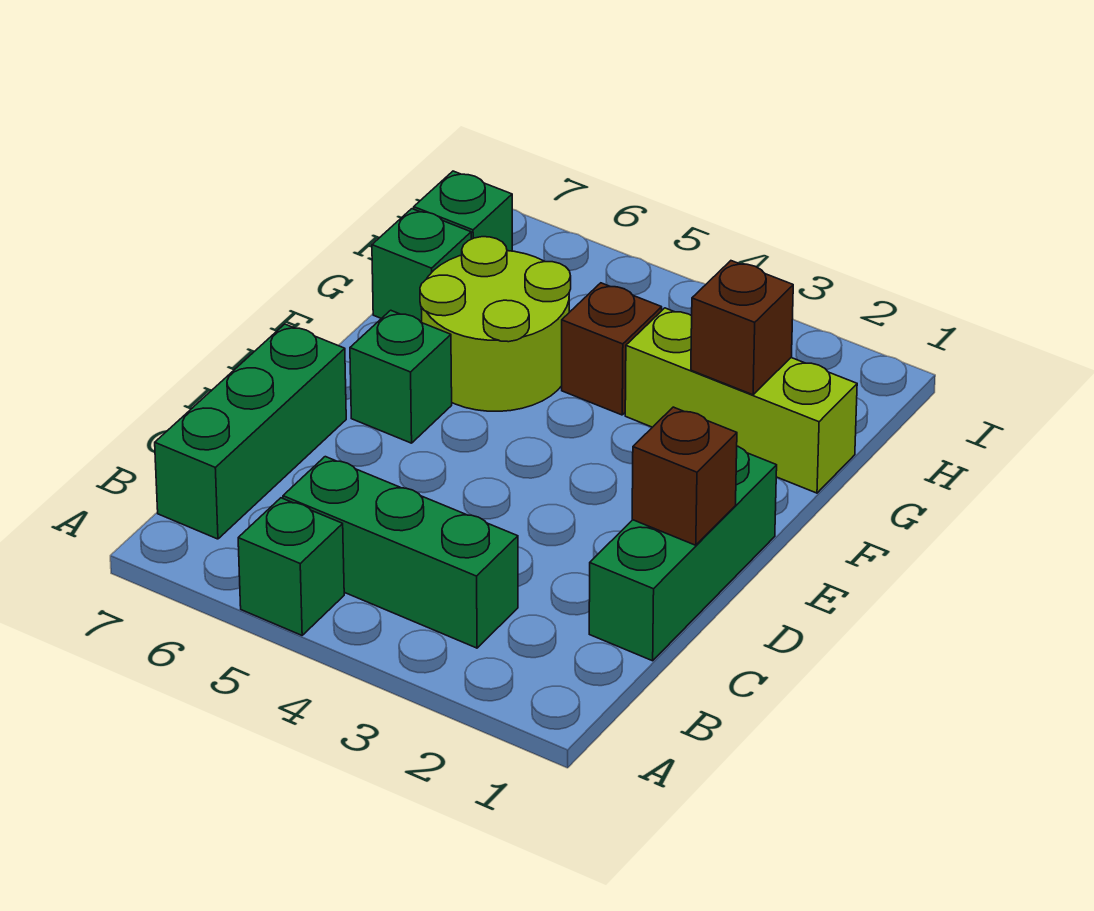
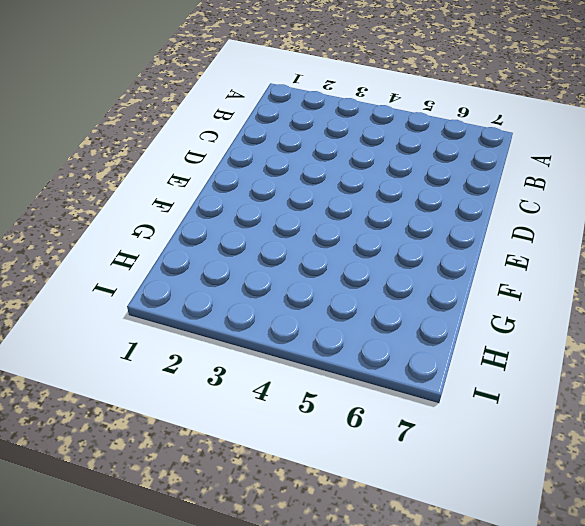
none -> green 1x1 brick [238,498,344,635]
none -> green 1x3 brick [283,457,518,648]
none -> green 1x3 brick [155,324,346,539]

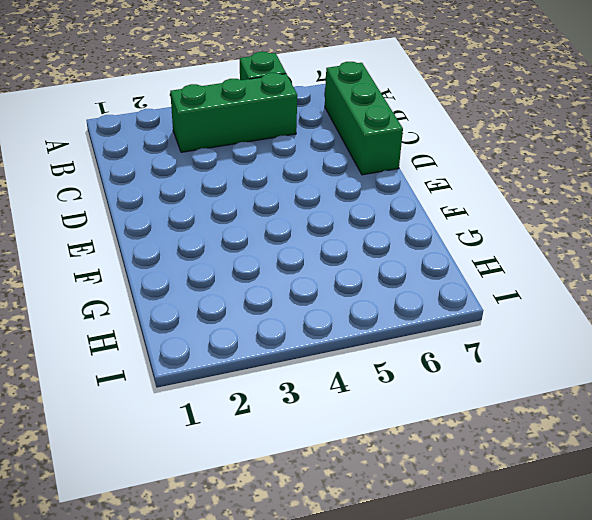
none -> green 1x3 brick [589,446,777,661]
none -> green 1x1 brick [350,310,452,443]
none -> lime 2x2 round brick [420,237,571,411]

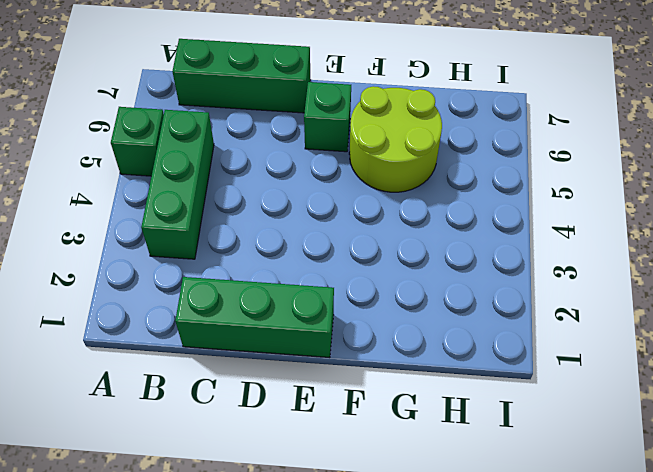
none -> lime 1x3 brick [625,308,857,493]
none -> brown 1x1 brick [562,283,662,415]
none -> green 1x1 brick [372,209,471,323]

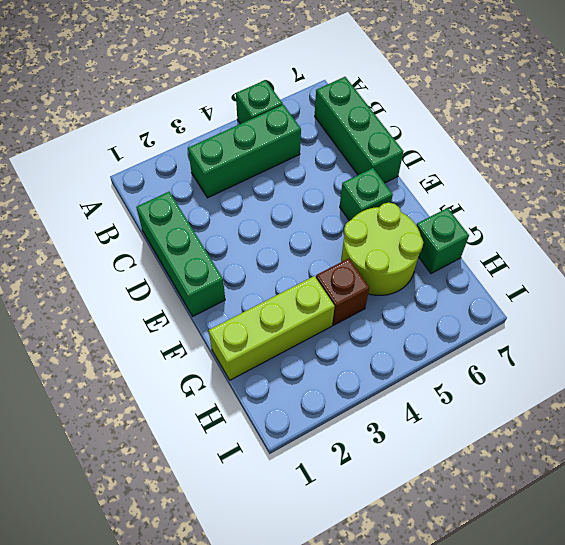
none -> green 1x1 brick [414,171,512,251]
none -> brown 1x1 brick [632,407,737,545]
none -> brown 1x1 brick [691,261,793,395]

